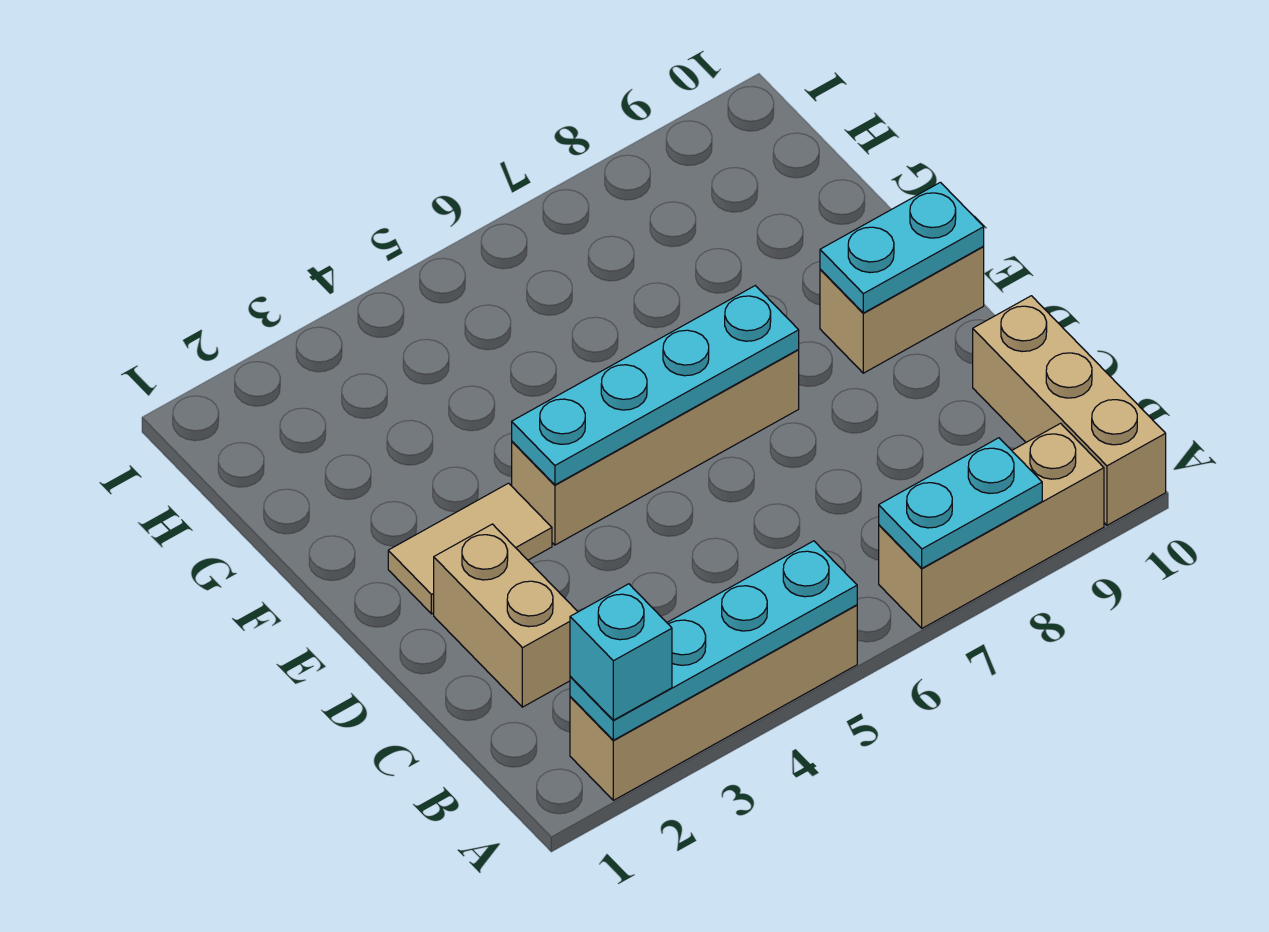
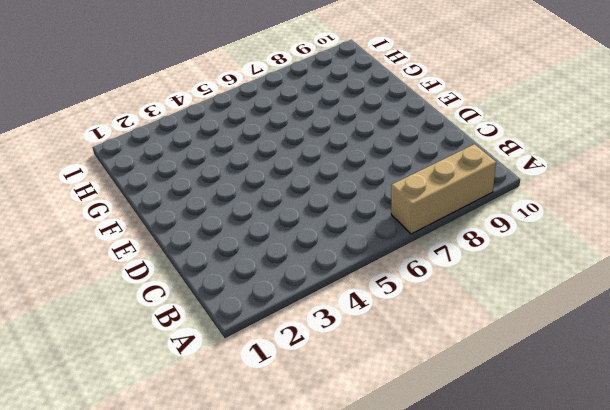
none -> tan 1x4 brick [570,605,857,800]
none -> tan 1x3 brick [973,296,1166,525]
none -> tan 1x2 brick [434,524,578,707]

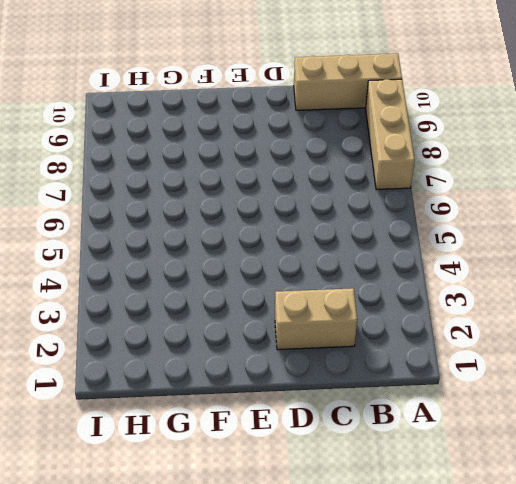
none -> tan 1x4 brick [570,605,857,800]
none -> tan 1x2 tile [388,483,552,614]
none -> tan 1x4 brick [512,350,799,545]

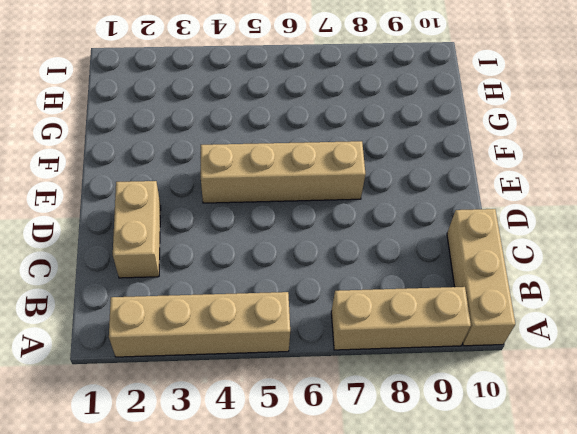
none -> tan 1x2 tile [388,483,552,614]
none -> tan 1x2 brick [820,246,984,373]
none -> cyan 1x4 plate [570,541,857,740]

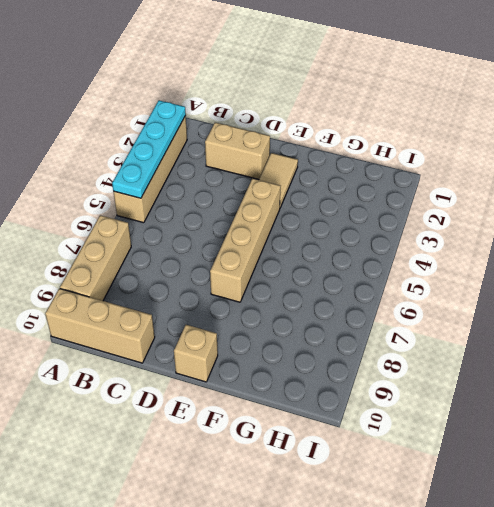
tan 1x1 brick [174,325,218,382] -> tan 1x2 brick [820,246,984,373]
none -> cyan 1x2 plate [879,438,1042,568]
none -> cyan 1x4 plate [512,286,799,485]
none -> cyan 1x2 plate [820,182,984,313]

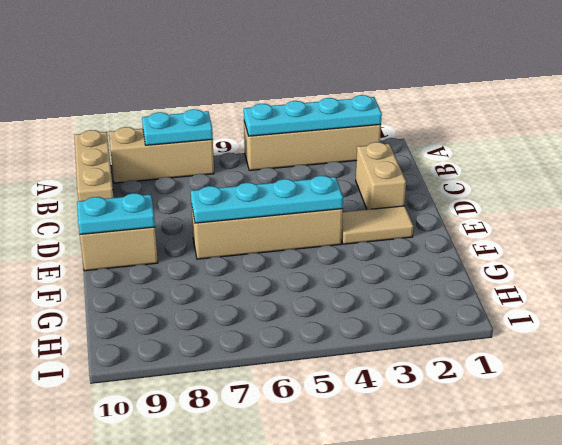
none -> cyan 1x1 brick [570,584,672,720]

